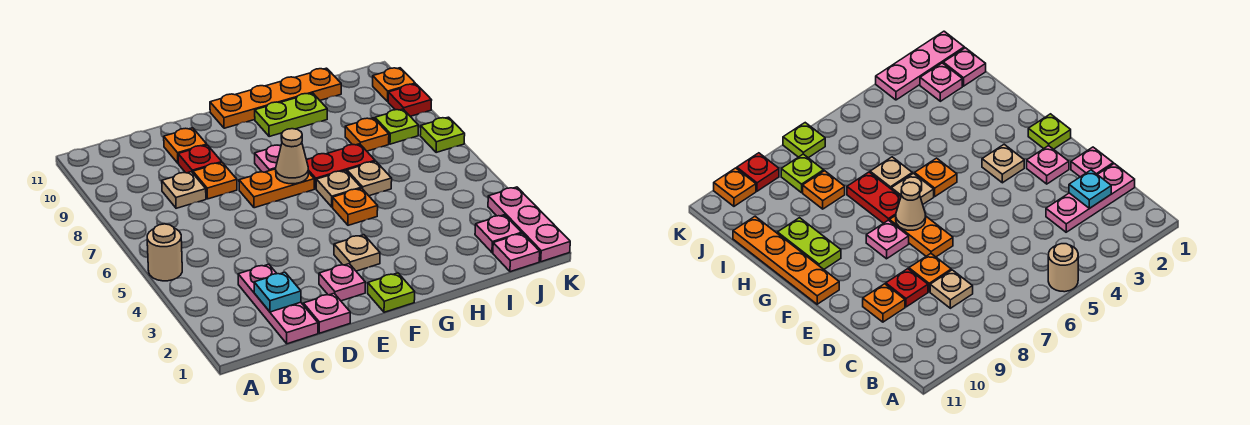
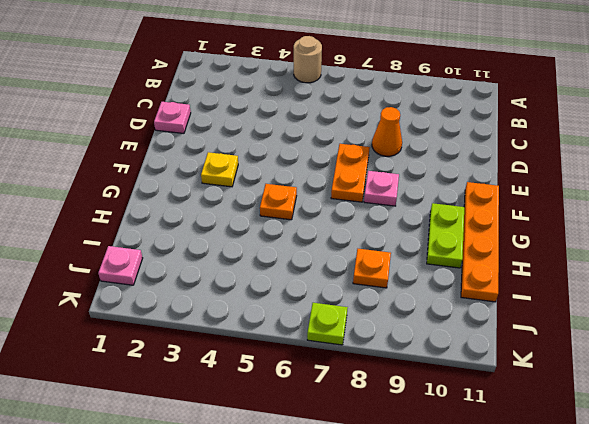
orange 1x1 cone [372,107,402,156] -> orange 1x1 plate [193,163,237,199]
yellow 1x1 plate [201,152,238,187] -> tan 1x1 plate [334,235,380,271]
none -> pink 1x3 plate [238,264,318,344]
none -> tan 1x1 plate [162,172,206,208]
none -> red 1x1 plate [178,145,222,173]

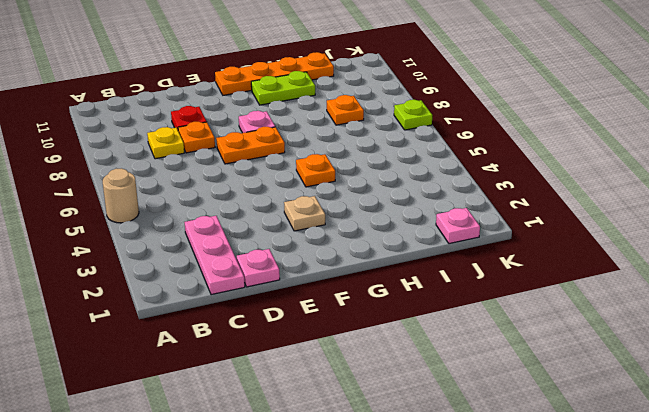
yellow 1x1 plate [147,127,184,159] -> tan 1x1 plate [162,172,206,208]
none -> orange 1x1 plate [164,128,207,163]
none -> pink 1x1 plate [319,264,365,301]
none -> lime 1x1 plate [368,273,415,312]

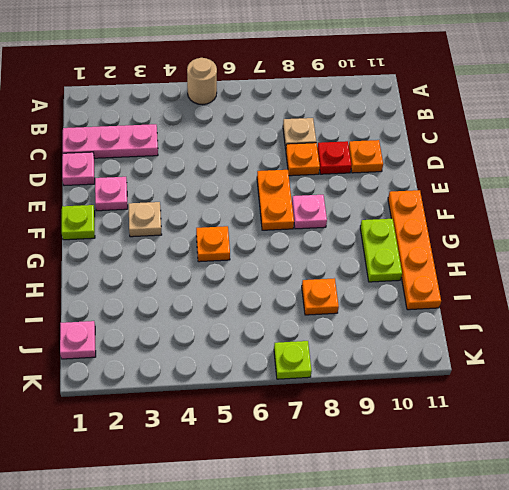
none -> tan 1x1 plate [316,170,361,207]
none -> red 1x2 plate [307,144,375,189]
none -> tan 1x1 plate [347,161,392,196]

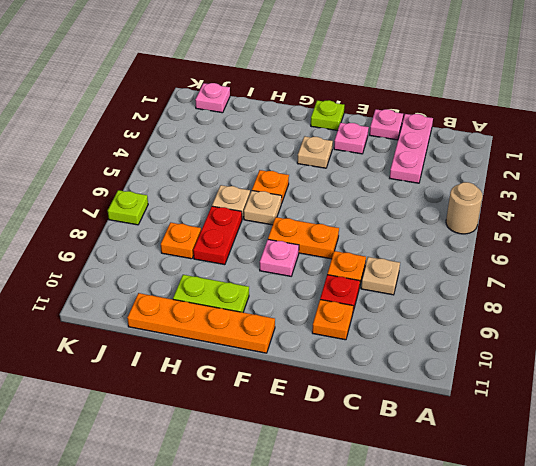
red 1x2 plate [193,206,242,265] -> red 1x2 plate turned to [307,144,375,189]
none -> pink 1x1 plate [475,215,522,253]
none -> lime 1x1 plate [375,109,419,144]
none -> pink 1x3 plate [488,187,570,262]

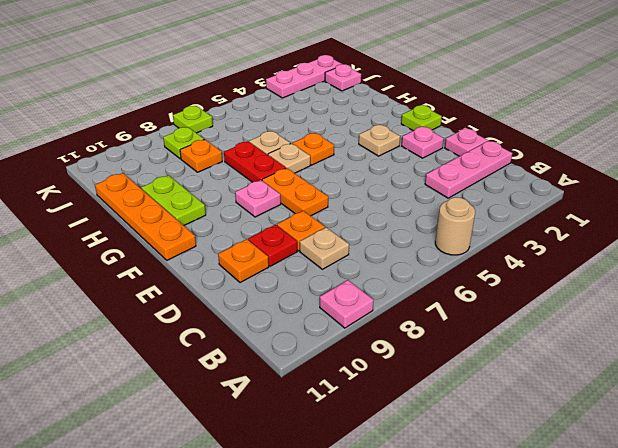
pink 1x1 plate [320,280,374,328] -> pink 1x1 plate moved to [475,215,522,253]
none -> red 1x1 plate [388,84,432,116]
none -> orange 1x1 plate [373,68,415,101]
none -> cyan 1x1 plate [254,272,301,312]

